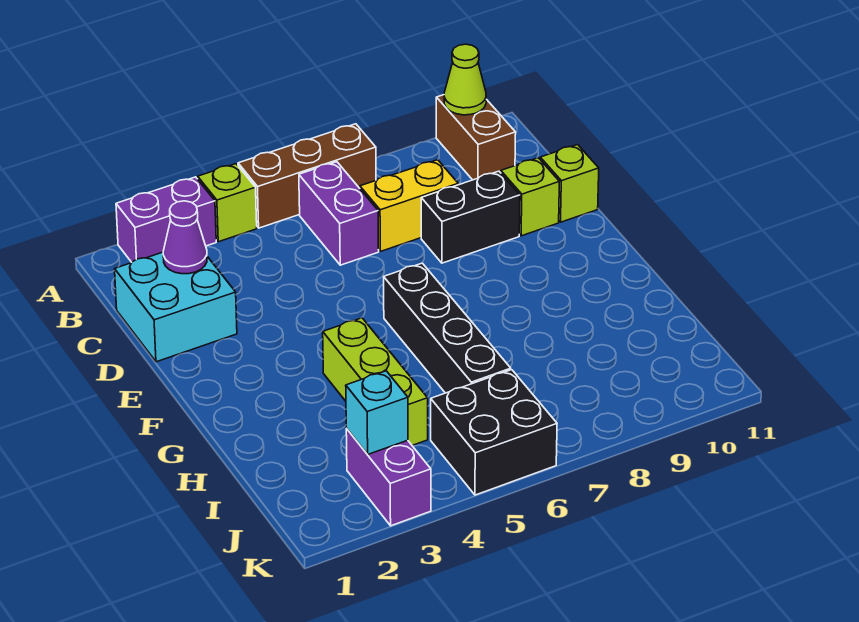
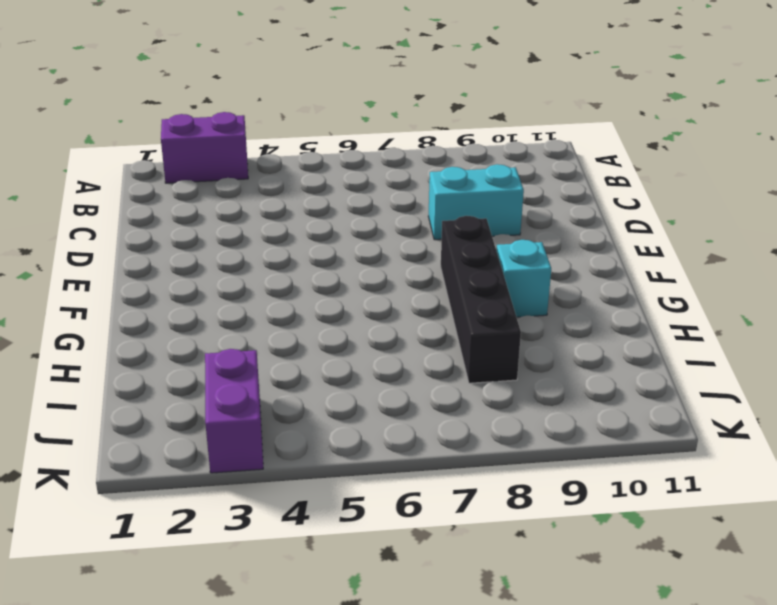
cyan 1x2 brick [428,164,524,240] -> black 1x2 brick [421,171,520,263]
black 1x4 brick [441,216,521,383] -> black 1x4 brick moved to [384,263,511,393]
cyan 1x1 brick [496,240,551,317] -> cyan 1x1 brick moved to [346,371,408,454]
none -> lime 1x1 brick [198,164,257,242]
none -> brown 1x3 brick [238,124,376,228]
none -> brown 1x2 brick [436,95,516,180]

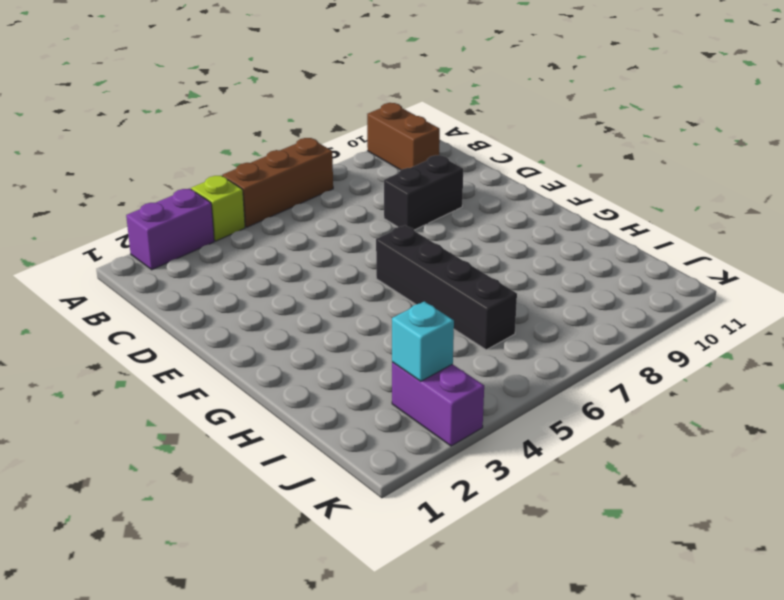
none -> purple 1x2 brick [299,162,379,265]
none -> cyan 2x2 brick [115,252,237,362]
none -> yellow 1x2 brick [360,160,458,251]

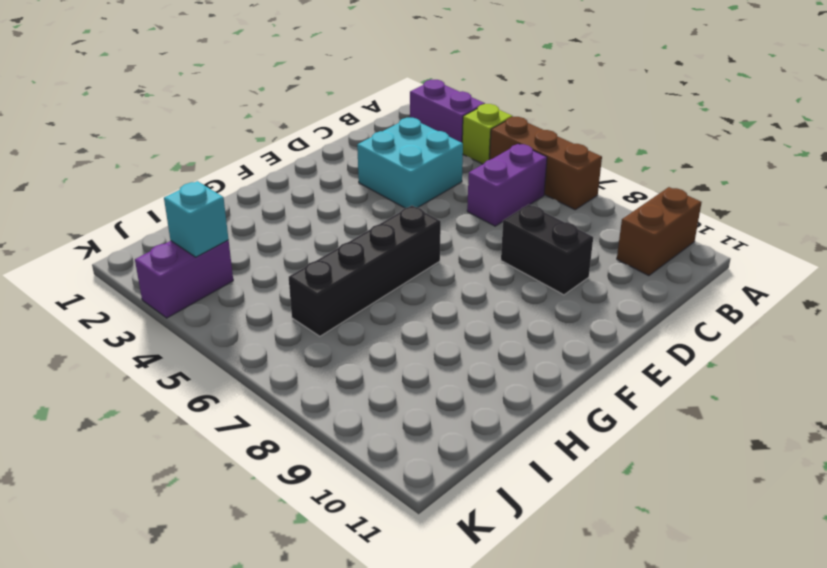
cyan 2x2 brick [357,118,463,208] -> cyan 2x2 brick moved to [115,252,237,362]
none -> yellow 1x2 brick [360,160,458,251]
none -> lime 1x1 brick [501,158,559,236]
none -> lime 1x1 brick [540,145,599,222]

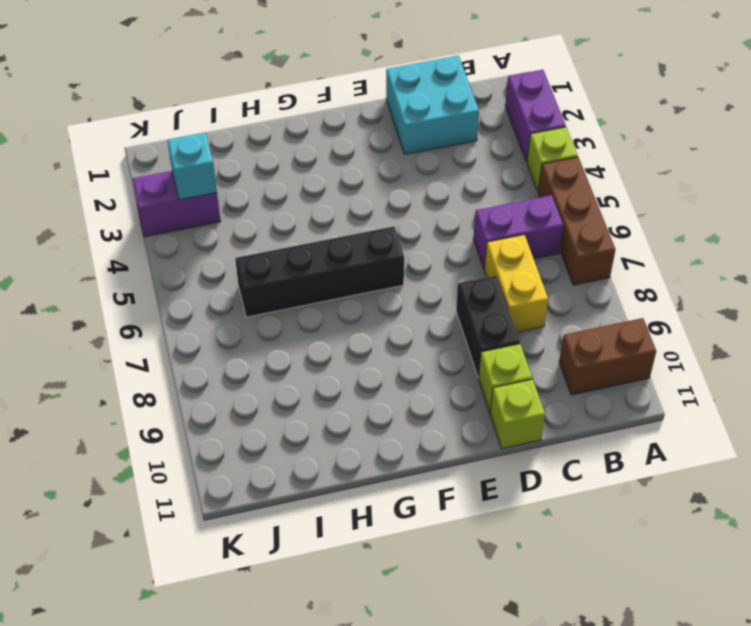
none -> lime 1x3 brick [323,318,428,445]
none -> black 2x2 brick [431,370,557,495]
none -> lime 1x1 cone [444,44,486,115]

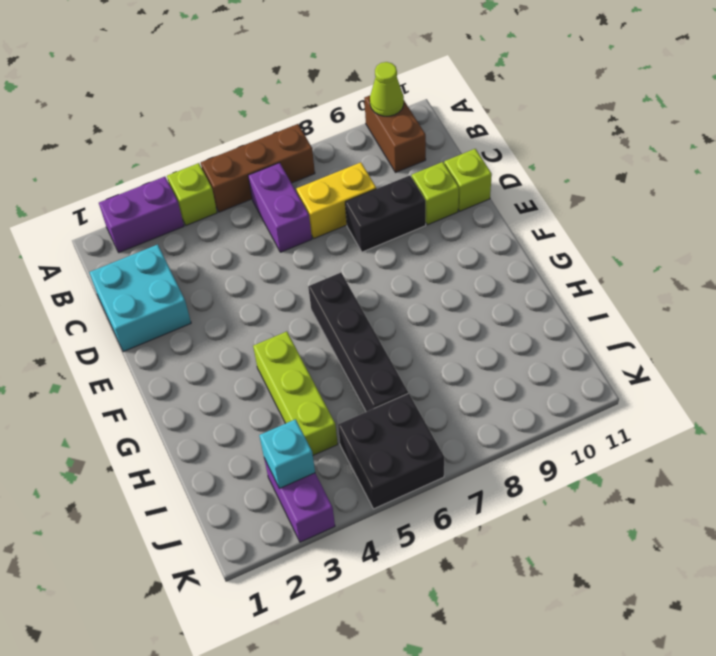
none -> purple 1x1 cone [163,201,207,274]

